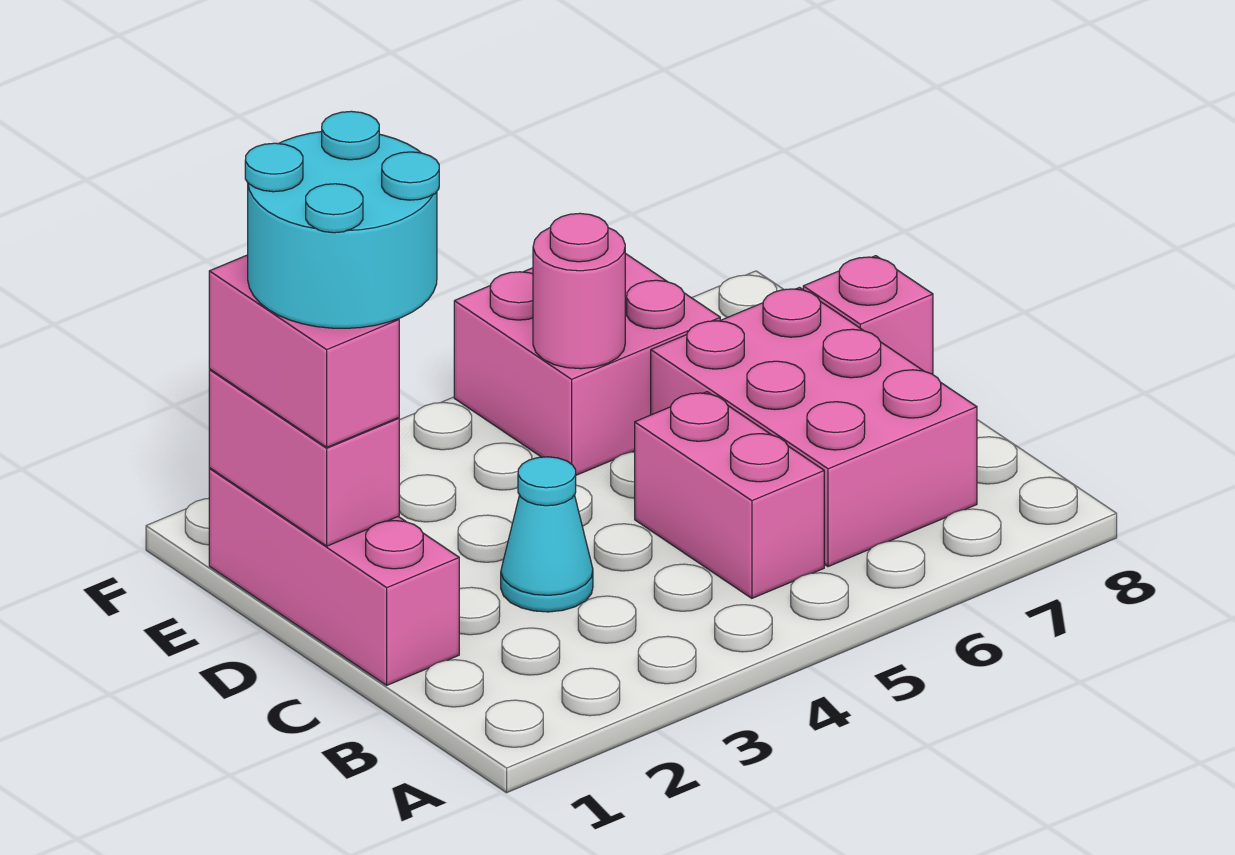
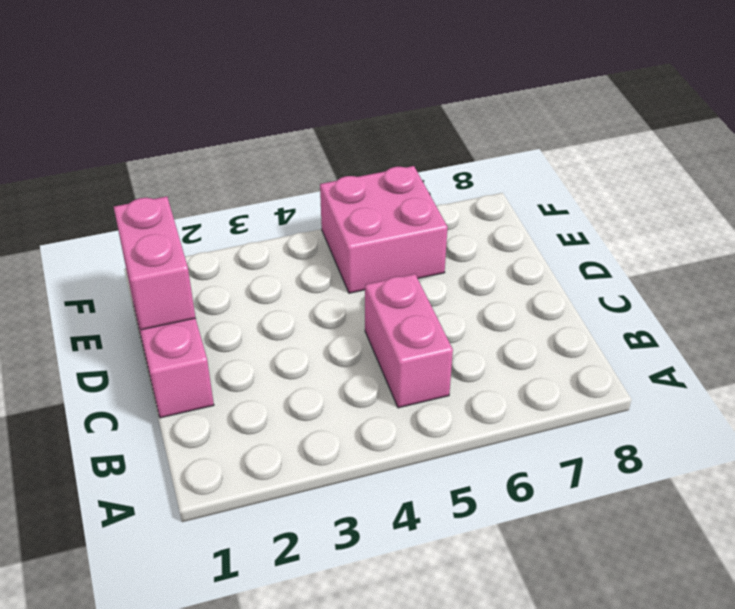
none -> pink 2x3 brick [651,288,977,567]
none -> cyan 1x1 cone [501,457,593,612]

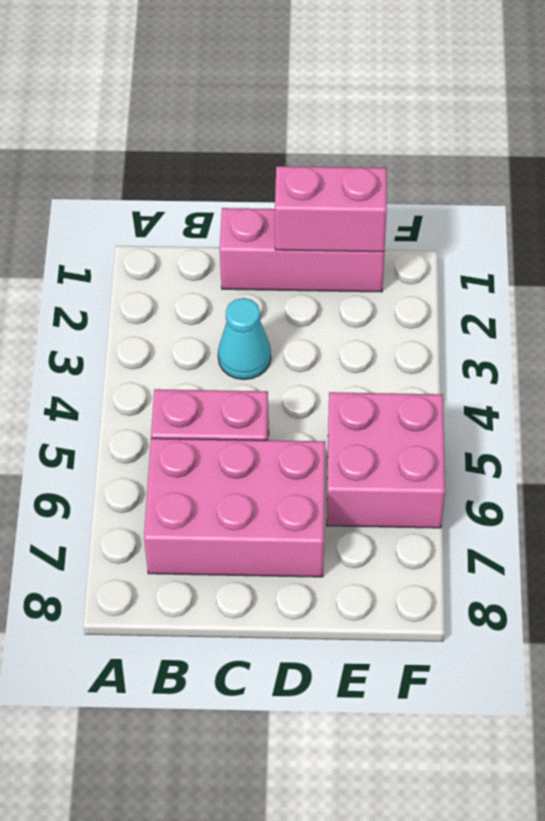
none -> pink 1x1 brick [803,256,933,374]
none -> pink 1x1 round brick [533,213,625,369]

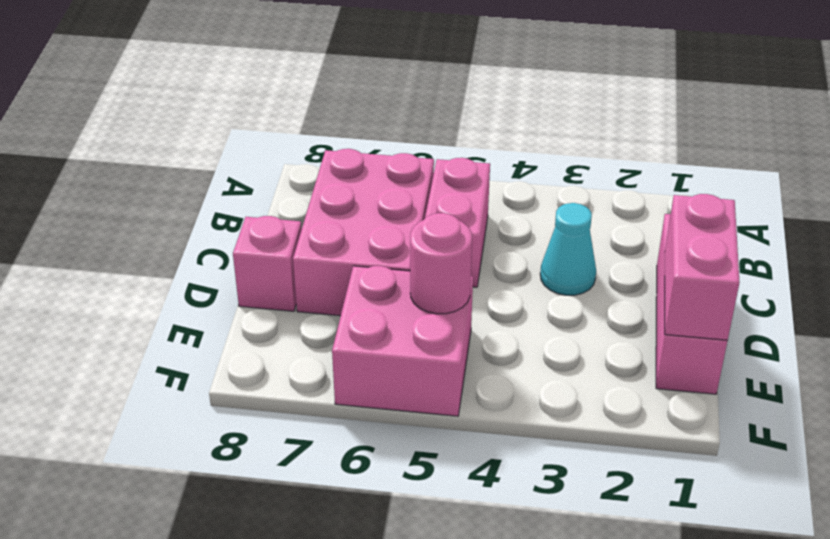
none -> pink 1x2 brick [209,255,399,447]
none -> cyan 2x2 round brick [245,111,439,328]

